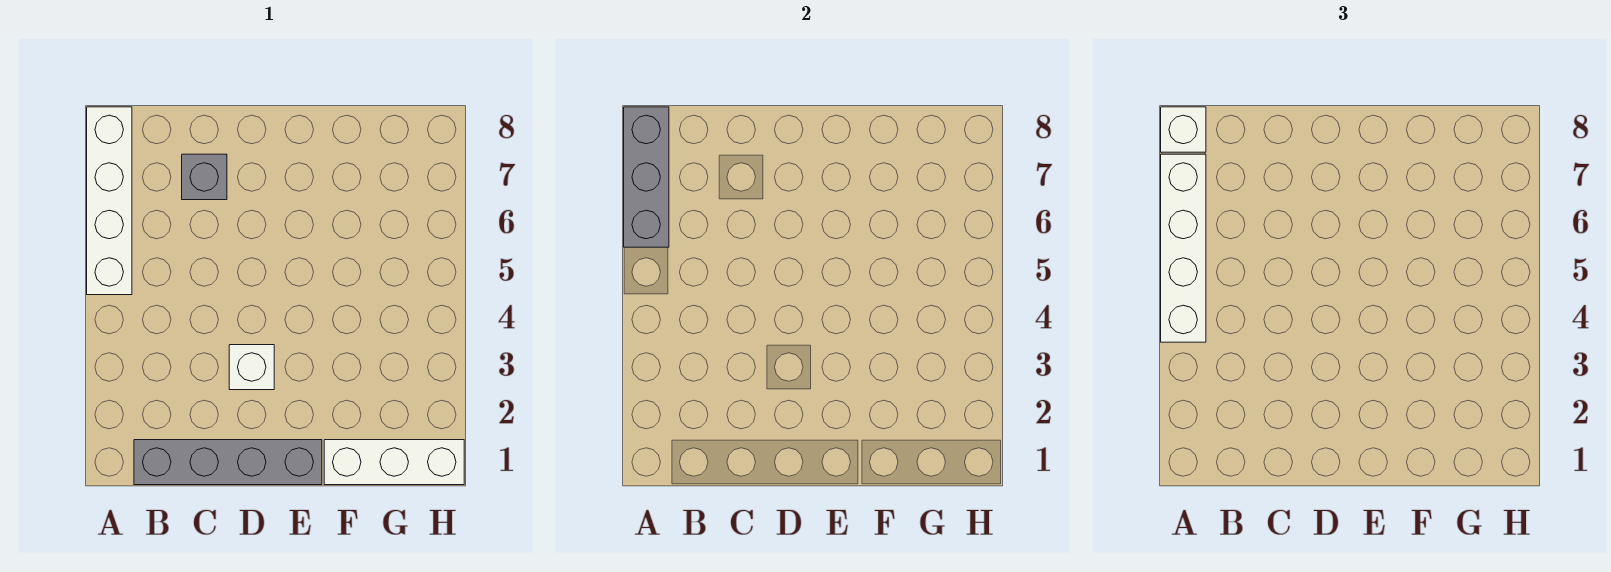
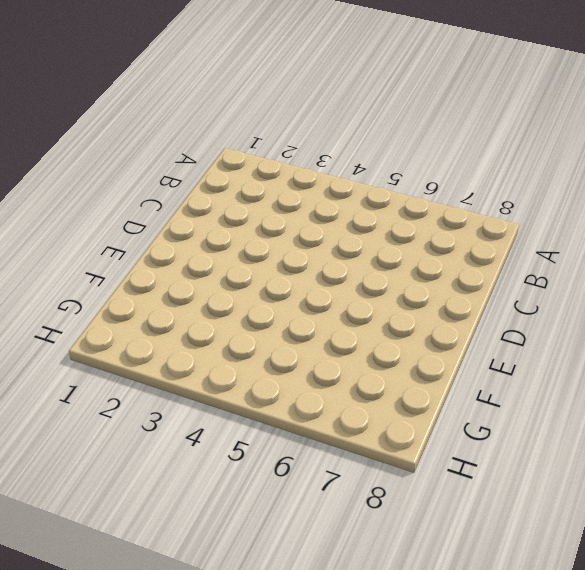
none -> white 1x4 brick [87,107,132,295]
none -> grey 1x4 brick [134,440,322,485]

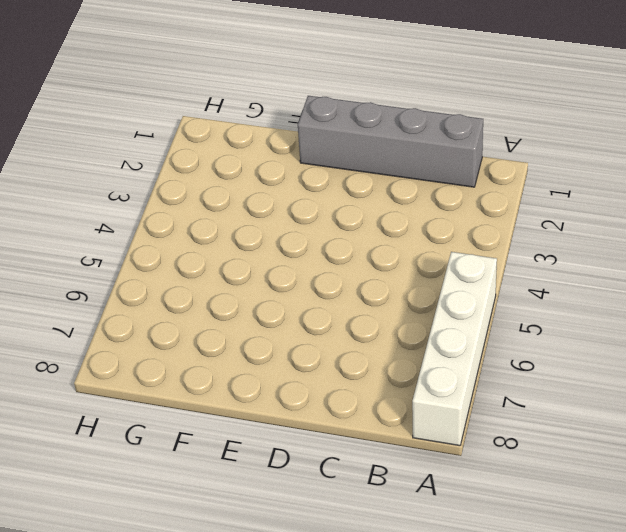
none -> grey 1x1 brick [182,154,227,200]
none -> white 1x1 brick [229,345,274,390]

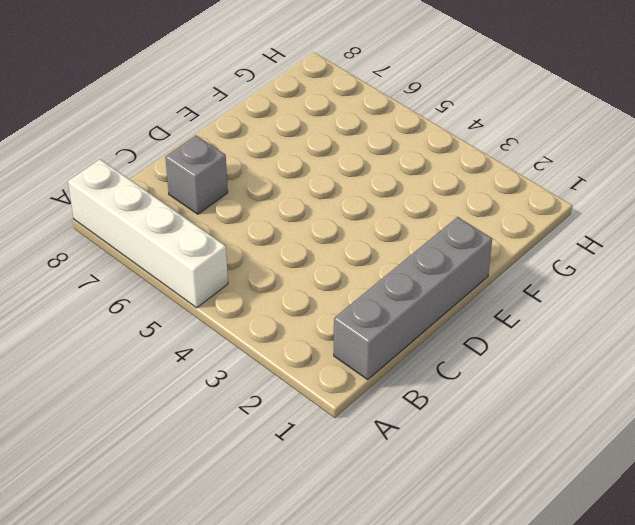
none -> white 1x1 brick [229,345,274,390]
none -> white 1x3 brick [324,440,464,485]

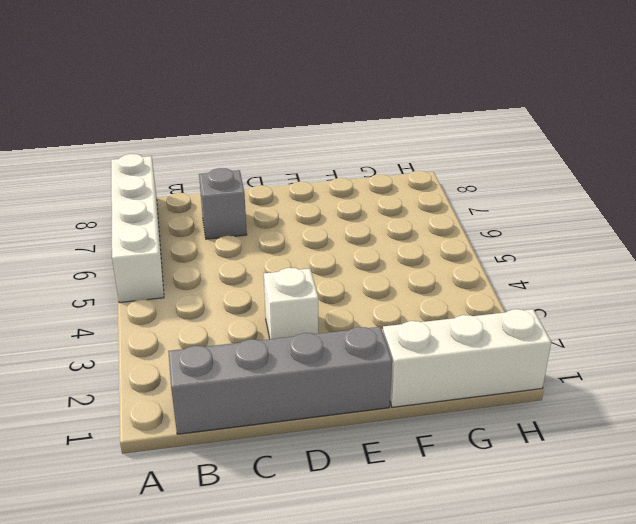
none -> grey 1x3 brick [624,107,669,247]
none -> white 1x4 brick [1161,154,1206,342]

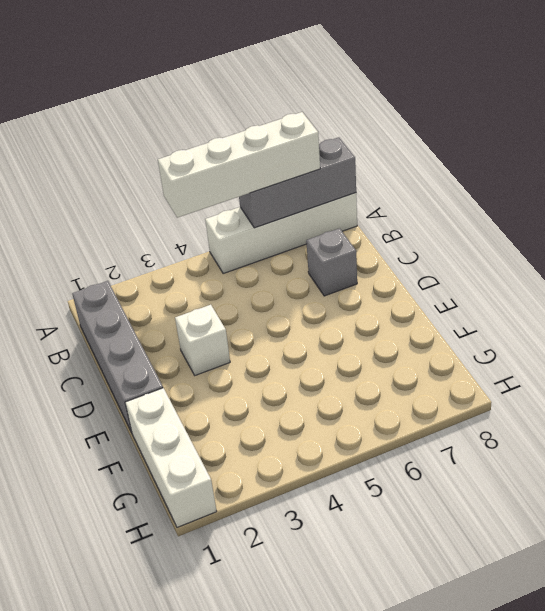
none -> white 1x1 brick [1161,107,1206,152]

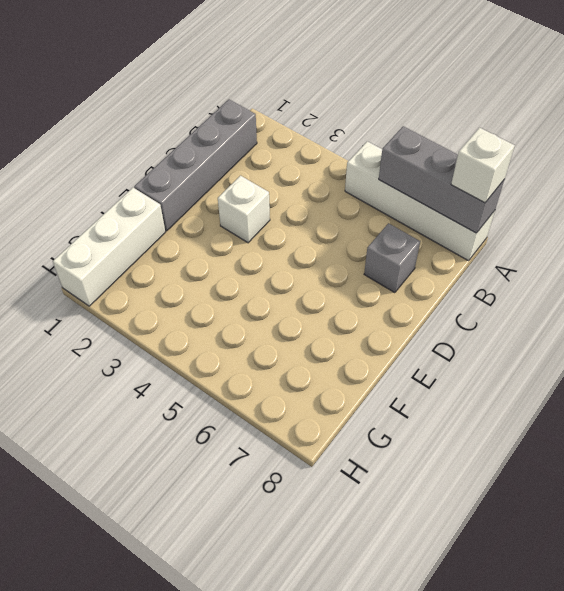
none -> white 1x4 brick [1161,154,1206,342]

